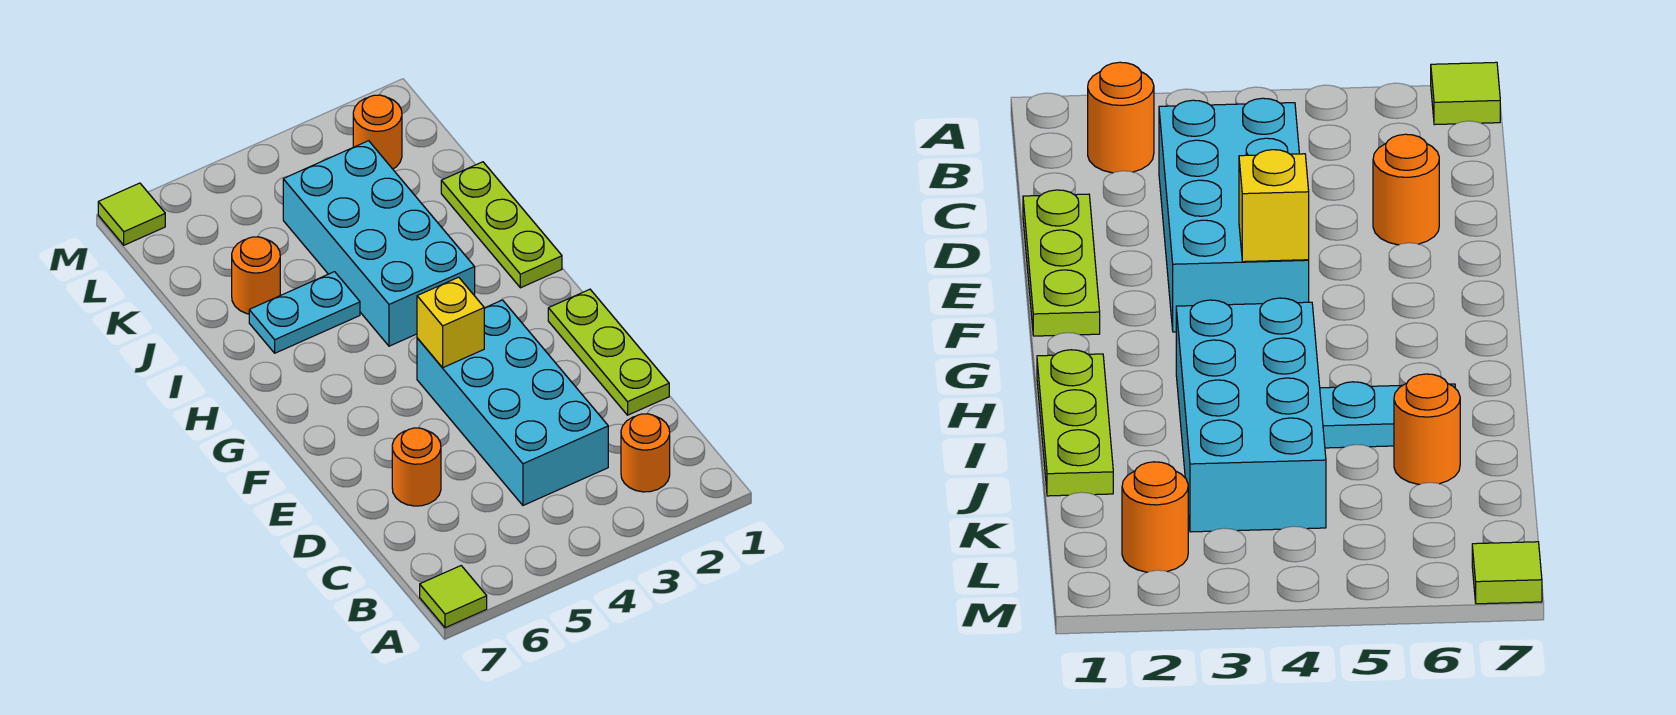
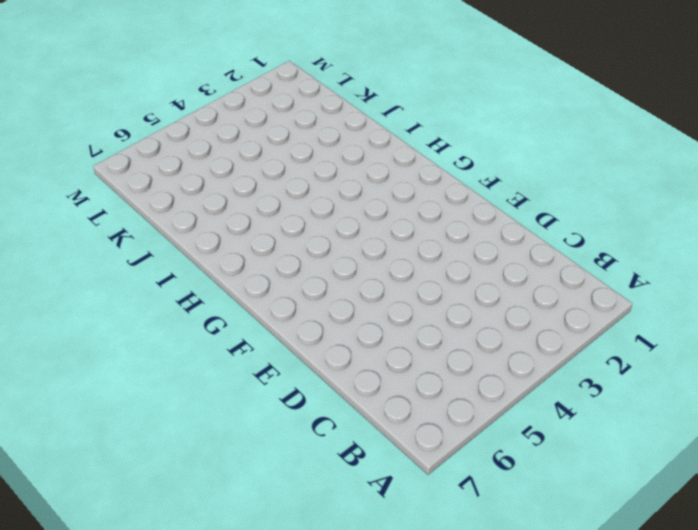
none -> lime 1x1 tile [420,566,487,628]
none -> orange 1x1 round brick [621,414,670,492]
none -> cyan 2x4 brick [417,300,608,505]

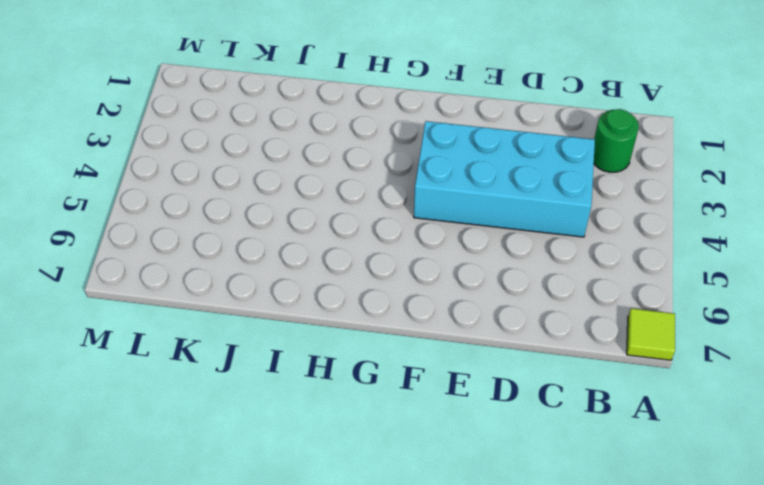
green 1x1 round brick [594,109,639,172] -> orange 1x1 round brick [621,414,670,492]
none -> lime 1x3 plate [548,289,669,415]
none -> orange 1x1 round brick [392,428,441,506]
none -> lime 1x3 plate [441,162,562,288]

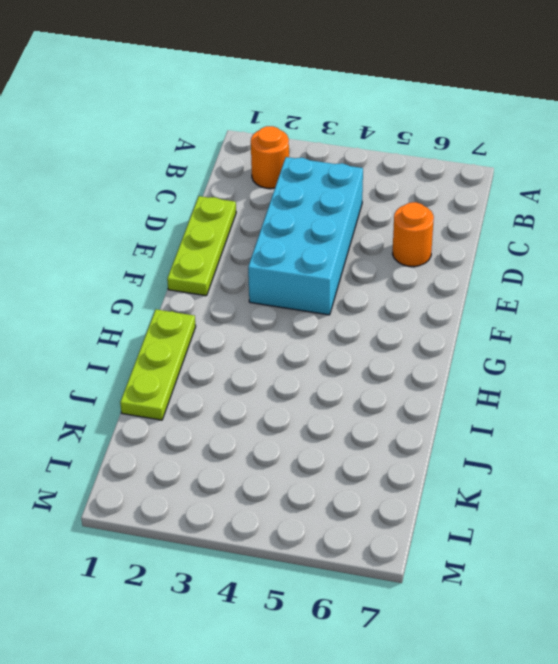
none -> lime 1x1 tile [420,566,487,628]
none -> cyan 2x4 brick [283,141,475,346]
none -> cyan 1x2 plate [249,272,360,353]

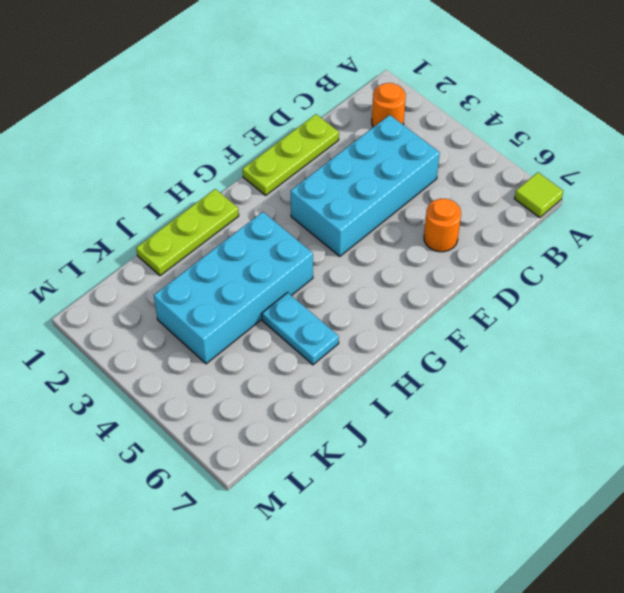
none -> orange 1x1 round brick [232,237,280,314]
none -> orange 1x1 round brick [353,95,402,169]
none -> lime 1x1 tile [98,183,165,245]

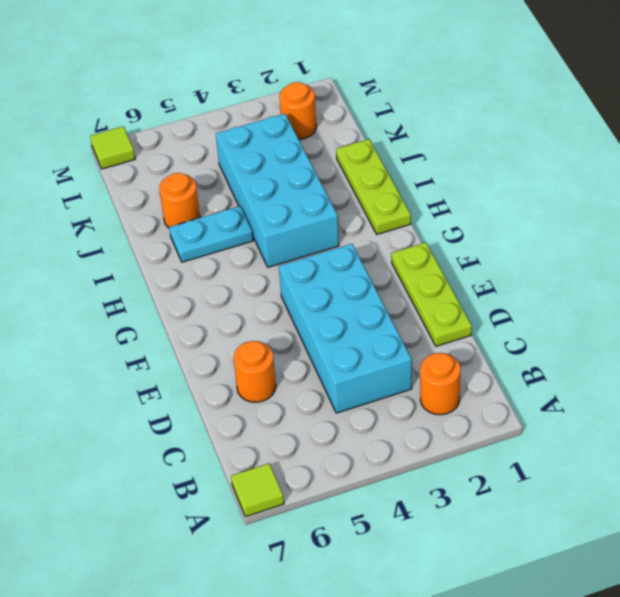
none -> yellow 1x1 brick [417,277,484,368]

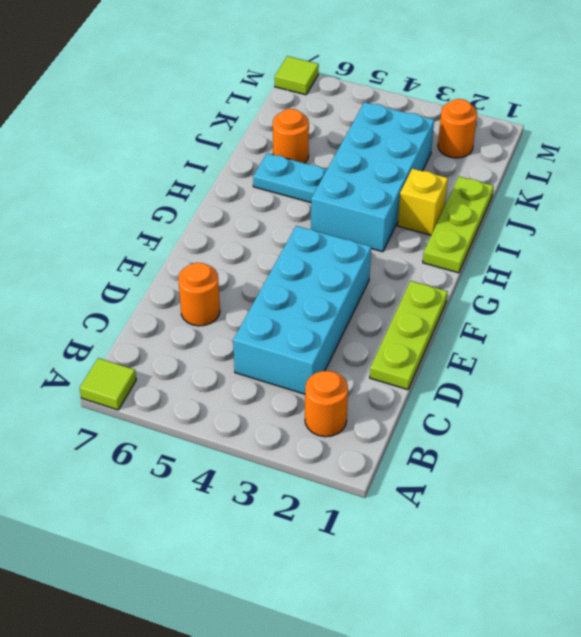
yellow 1x1 brick [398,169,448,235] -> yellow 1x1 brick moved to [417,277,484,368]

